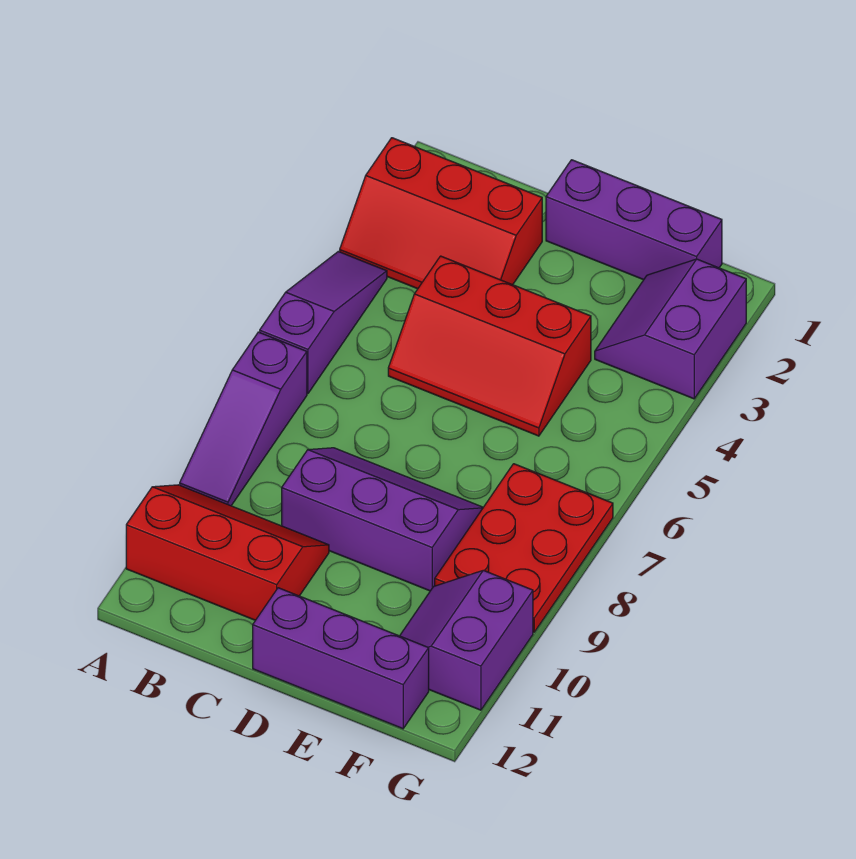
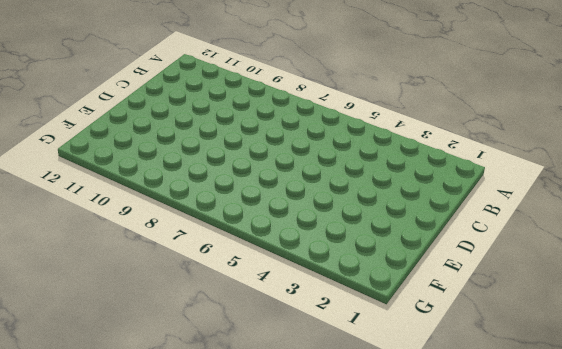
none -> red 2x3 slope [340,138,542,289]
none -> purple 1x3 slope [260,251,387,394]

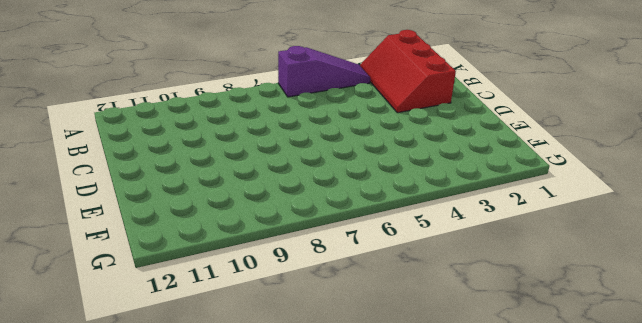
none -> purple 1x3 slope [180,332,307,506]
none -> red 2x3 slope [126,485,329,620]

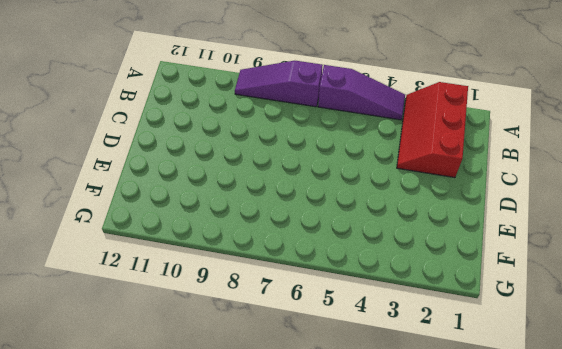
none -> red 2x3 slope [126,485,329,620]
none -> red 2x3 slope [388,256,591,436]

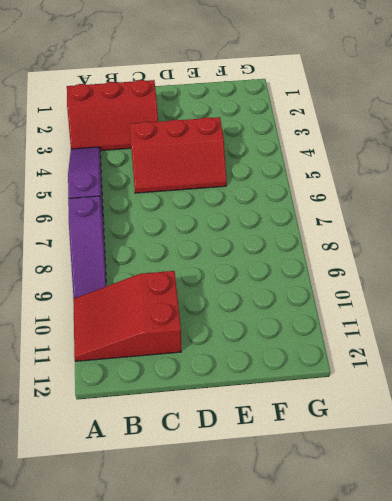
red 2x3 slope [73,271,181,361] -> red 2x3 slope turned to [126,485,329,620]
none -> purple 2x3 slope [282,448,483,591]
none -> purple 1x3 brick [546,160,722,280]

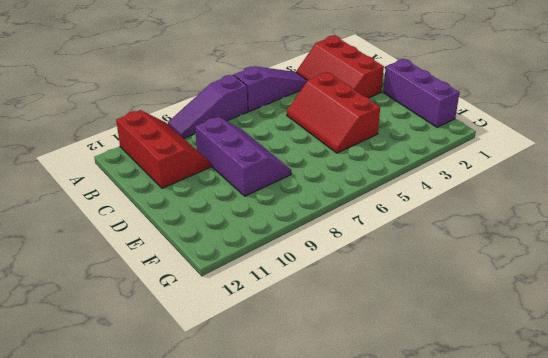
none -> purple 1x3 brick [253,588,429,729]
none -> purple 2x2 slope [595,259,746,399]

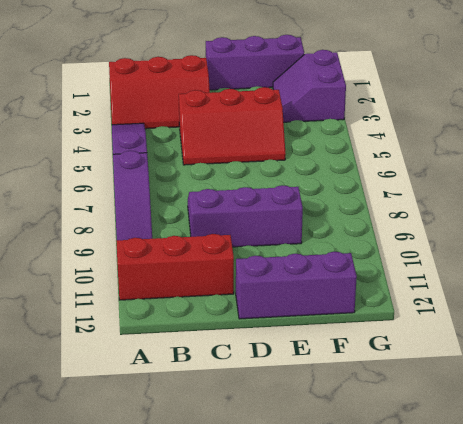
none -> red 2x3 plate [435,464,613,632]
none -> purple 2x2 slope [400,570,533,710]

